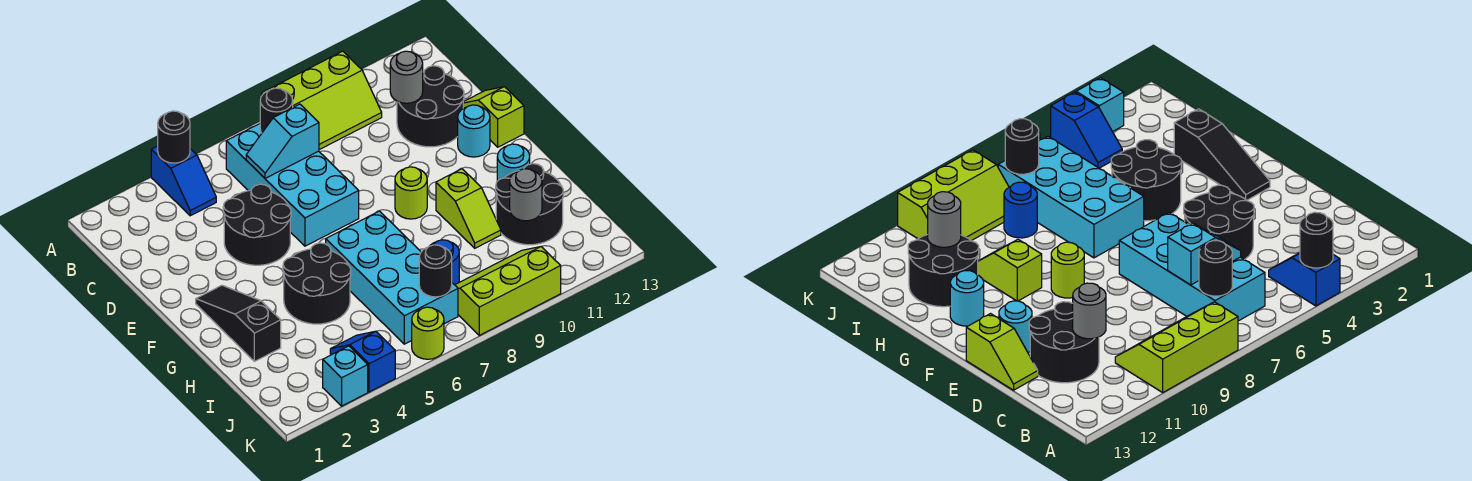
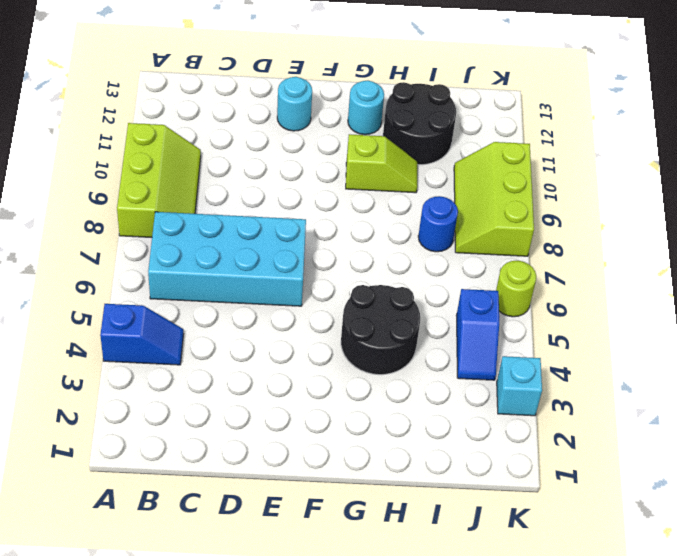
blue 1x2 slope [456,289,499,380] -> blue 1x2 slope turned to [330,331,395,392]
none -> black 2x2 round brick [397,66,464,147]
none -> black 2x2 round brick [223,184,291,265]
none -> lime 1x2 slope [463,87,524,147]

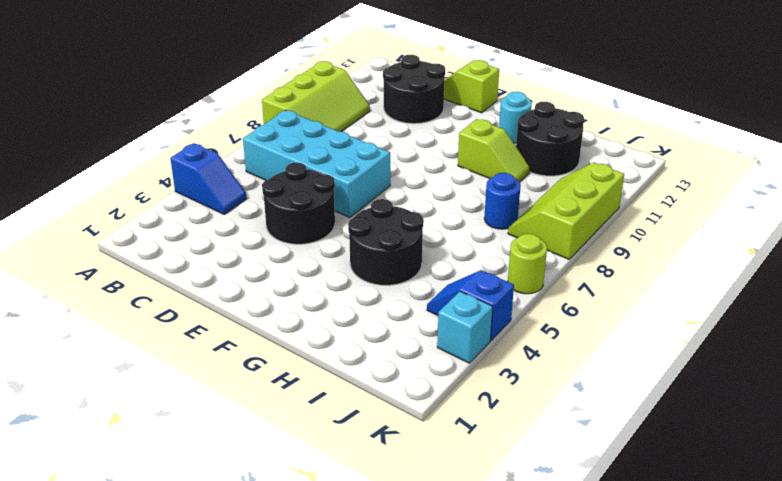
none -> cyan 1x1 round brick [458,105,490,157]
none -> black 1x3 slope [196,285,281,361]
none -> lime 1x1 round brick [395,167,427,219]

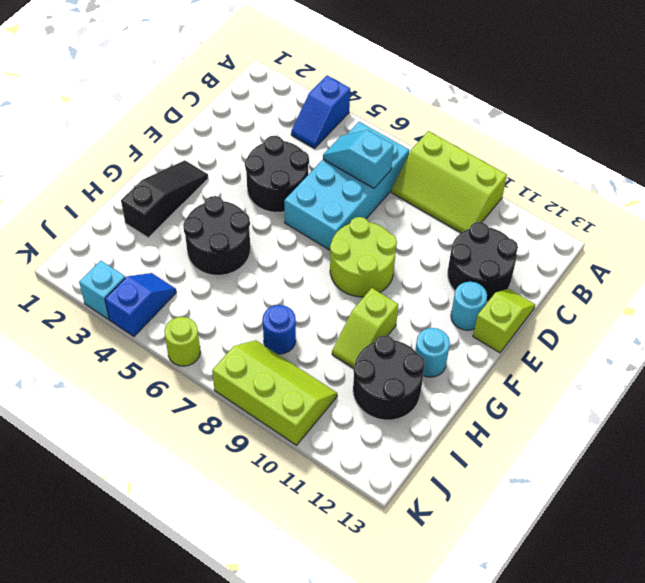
lime 2x2 round brick [330,217,397,297] -> lime 1x1 round brick [395,167,427,219]
none -> cyan 2x4 brick [326,211,458,344]
none -> black 1x1 round brick [158,111,190,163]
none -> black 1x1 round brick [260,88,293,133]

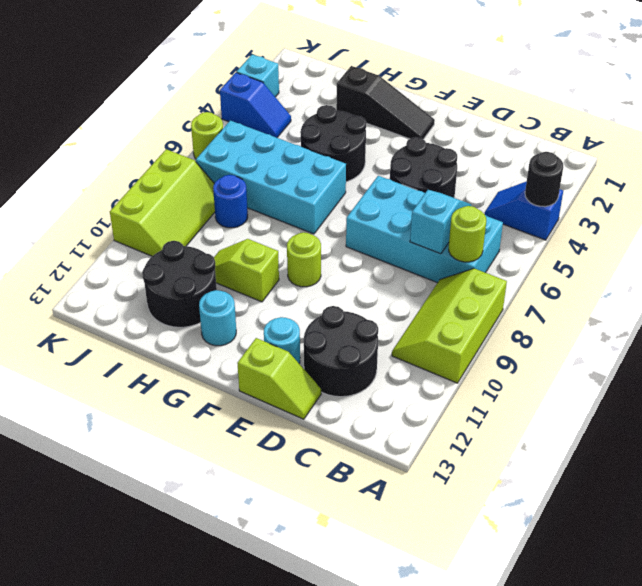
lime 1x1 round brick [449,206,486,262] -> black 1x1 round brick [260,88,293,133]
none -> grey 1x1 round brick [390,51,423,103]
none -> grey 1x1 round brick [510,169,542,221]
none -> black 1x1 round brick [419,245,452,297]

